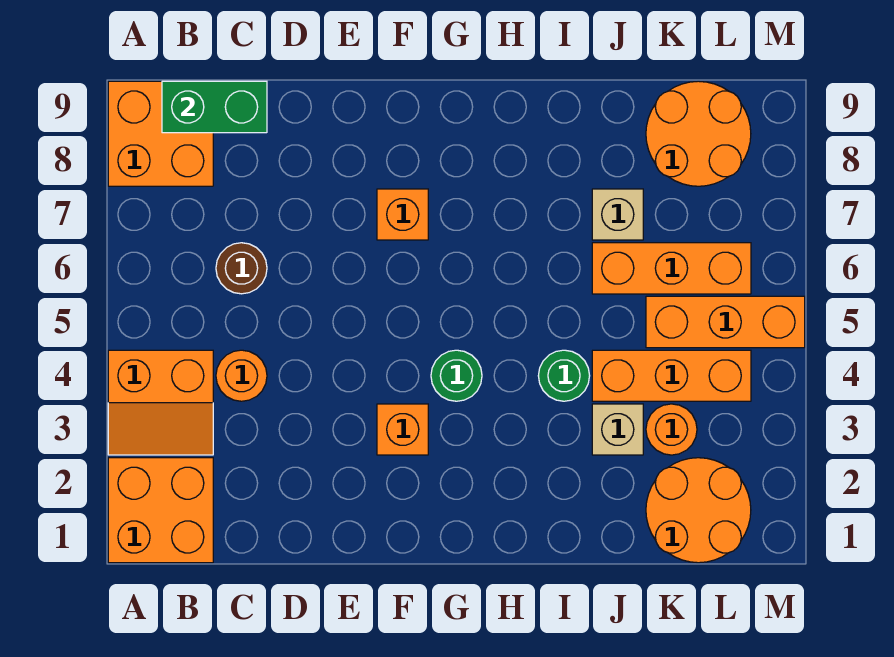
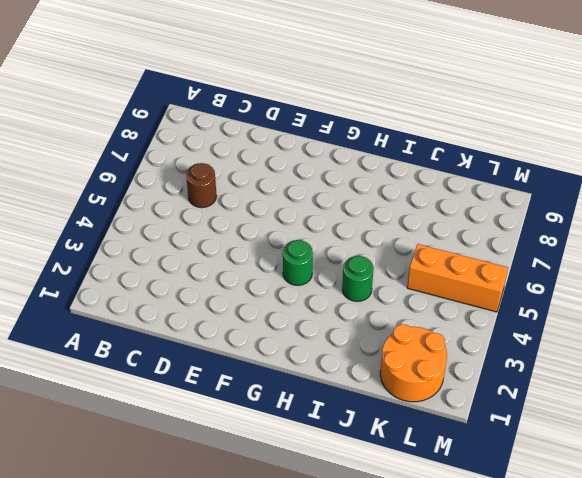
none -> orange 2x2 brick [108,458,213,563]
none -> orange 2x2 slope [108,350,213,455]
none -> orange 2x2 brick [108,81,213,186]

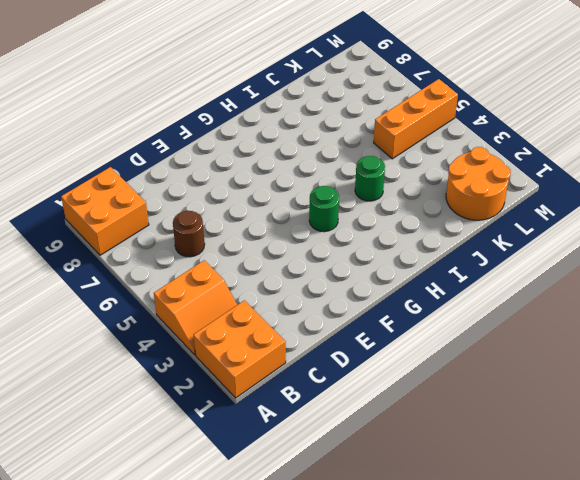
none -> orange 1x1 round brick [216,350,267,401]
none -> orange 1x1 brick [377,404,428,455]
none -> orange 1x1 brick [377,189,428,240]

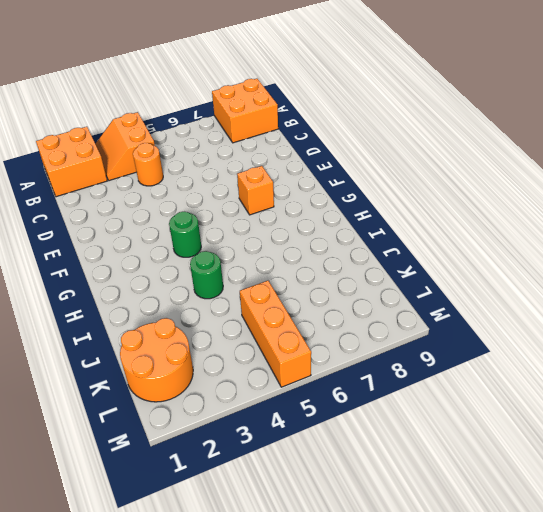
none -> brown 1x1 round brick [216,243,267,294]
none -> orange 1x1 brick [377,404,428,455]
none -> tan 1x1 brick [592,404,643,455]

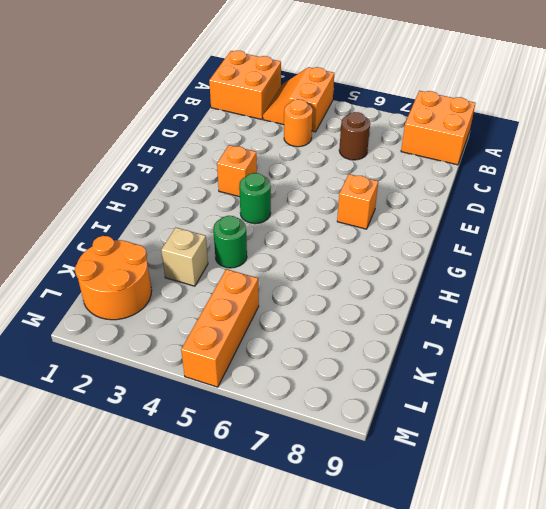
none -> orange 1x3 brick [592,350,751,401]
none -> orange 1x3 brick [592,243,751,294]
none -> tan 1x1 brick [592,189,643,240]

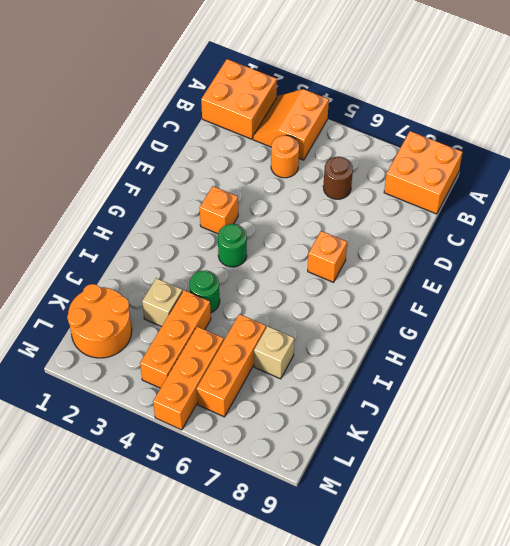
none -> orange 1x1 round brick [646,404,697,455]
none -> orange 2x2 round brick [646,81,751,186]
none -> green 1x2 brick [162,81,267,133]

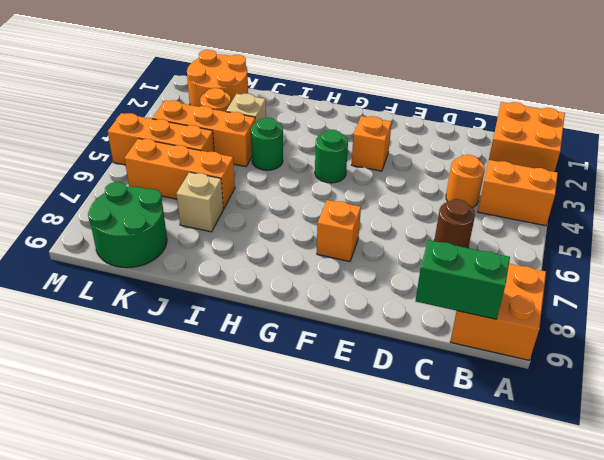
green 2x2 round brick [88,182,167,268] -> orange 2x2 round brick [646,81,751,186]

